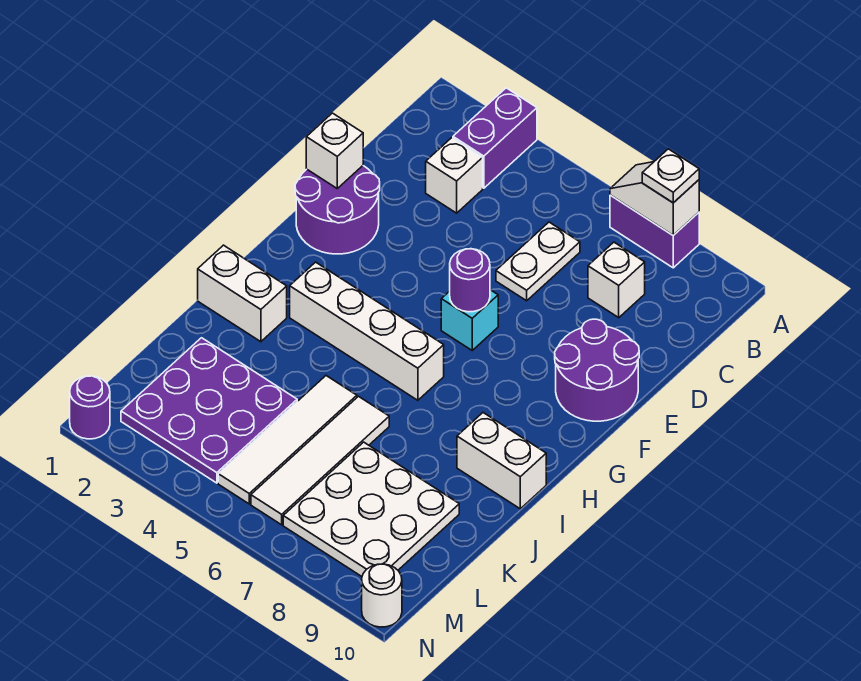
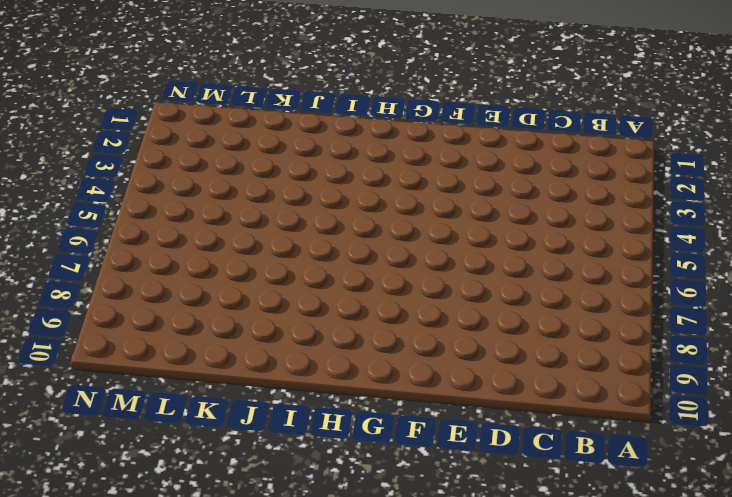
none -> purple 1x2 brick [453,88,537,188]
none -> purple 1x2 brick [610,195,699,268]
none -> white 1x1 brick [426,138,483,213]

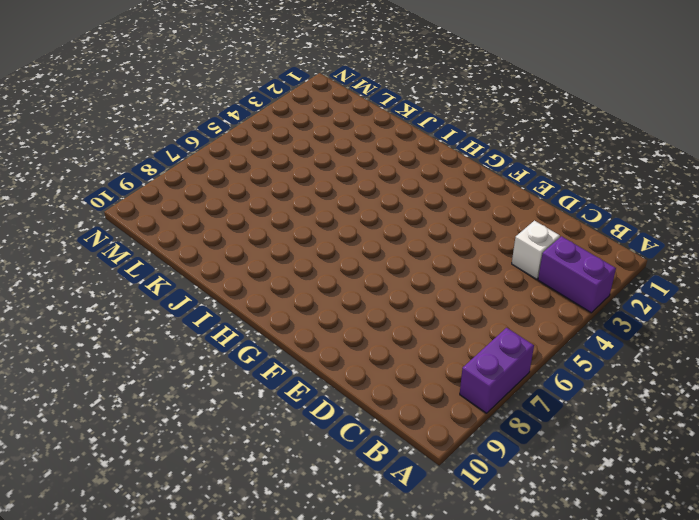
none -> white 1x2 plate [496,222,580,301]
none -> white 1x1 brick [588,242,645,318]
none -> purple 2x2 round brick [295,166,380,254]

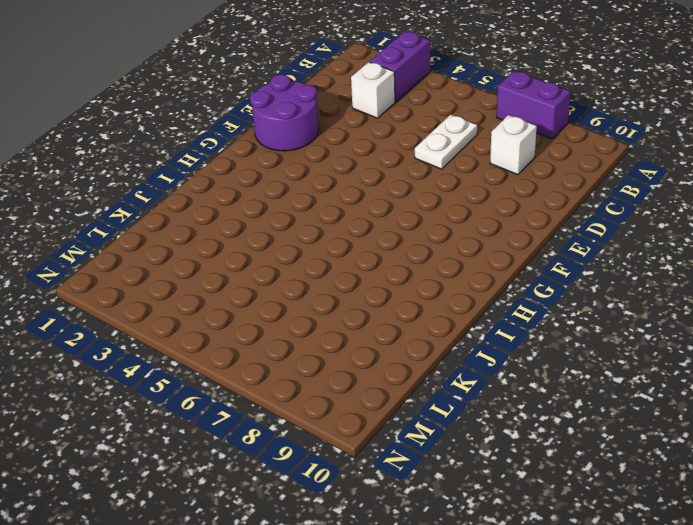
none -> purple 2x2 round brick [555,319,639,421]
none -> cyan 1x1 brick [441,290,498,350]
none -> white 1x4 brick [290,262,444,400]

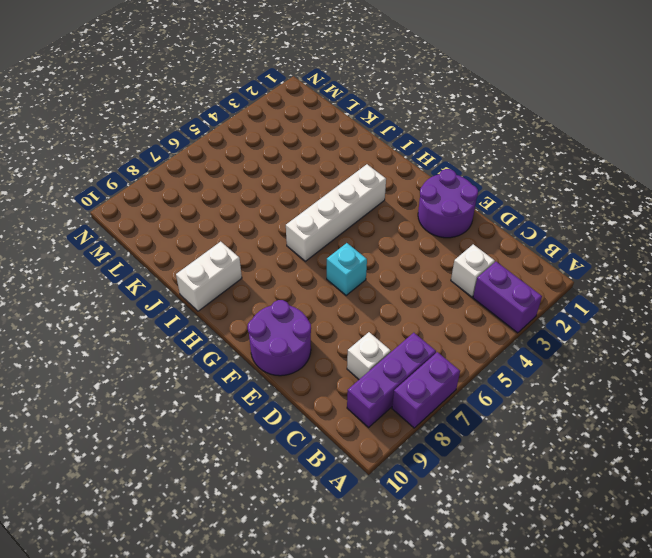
purple 1x3 brick [347,333,436,427] -> none
none -> white 1x2 plate [496,222,580,301]
none -> white 1x2 brick [198,245,287,342]
none -> white 1x4 tile [218,376,357,504]

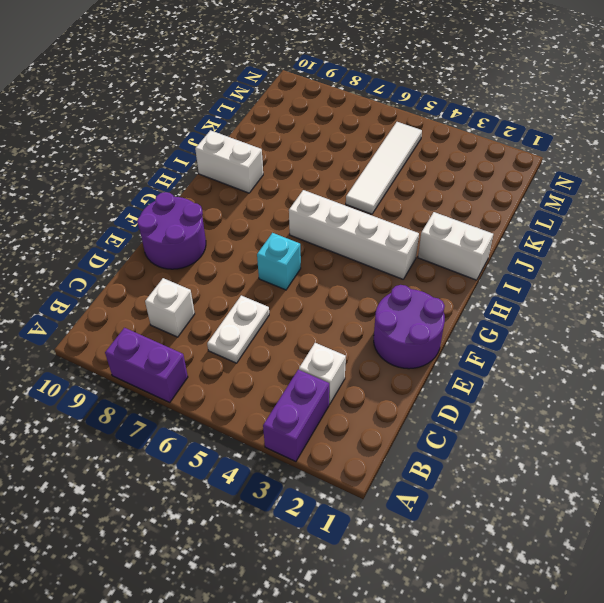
none -> white 1x4 tile [251,396,389,525]
none -> purple 3x3 plate [121,338,297,483]
none -> white 3x3 plate [283,442,459,576]

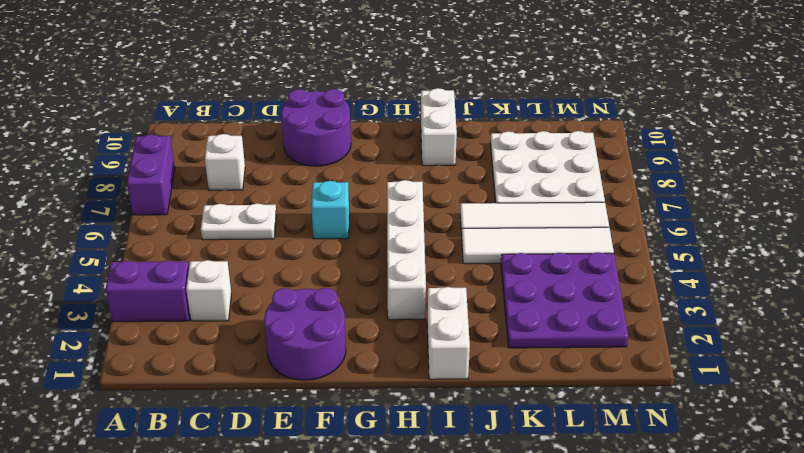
none -> purple 1x1 round brick [70,376,110,439]
none -> white 1x1 round brick [362,564,402,627]
none -> white 1x2 slope [610,162,699,235]

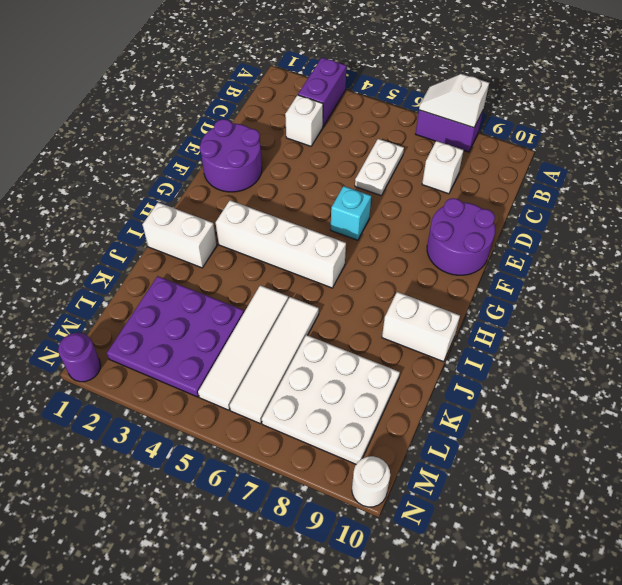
none -> white 1x1 brick [306,113,363,188]
none -> purple 1x1 round brick [450,249,490,312]
none -> white 1x1 plate [642,149,699,203]

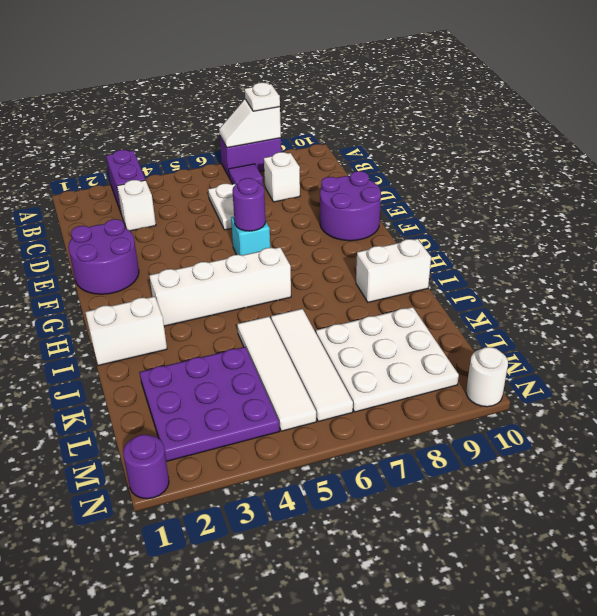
purple 1x1 tile [229,164,263,185] -> none
none -> white 1x1 brick [306,113,363,188]

